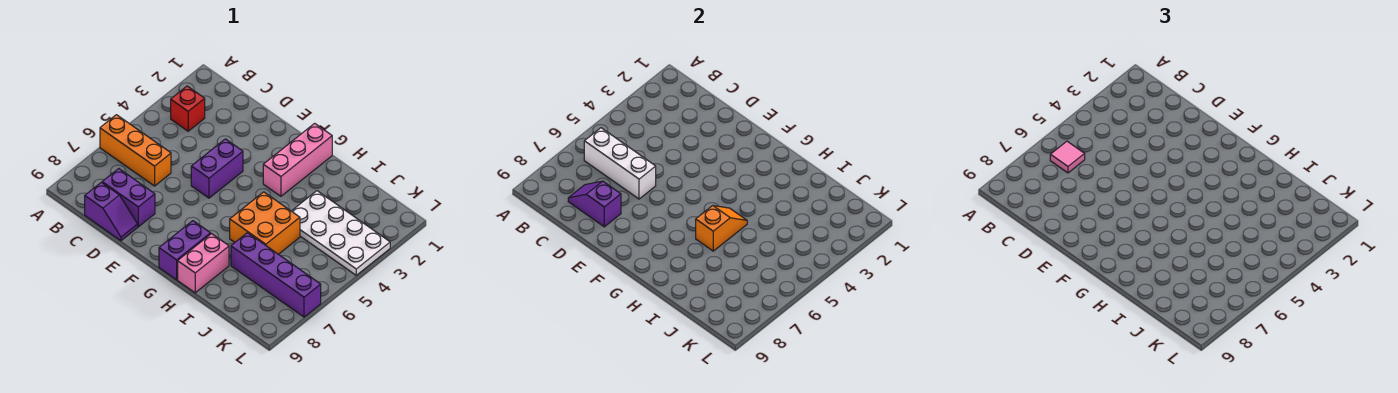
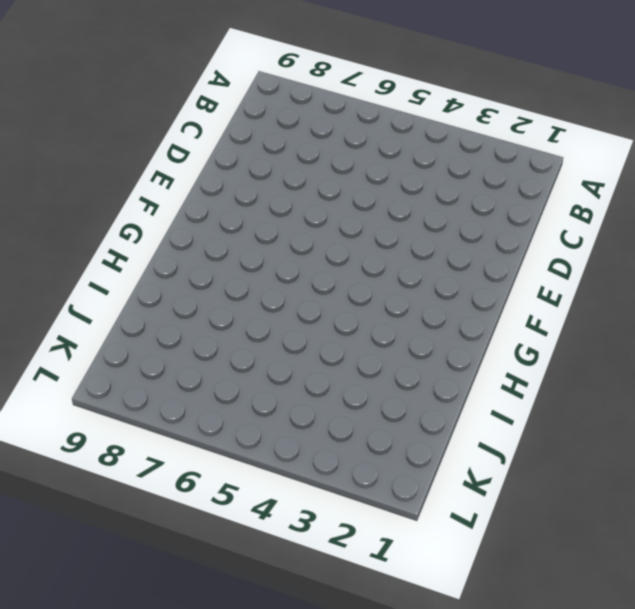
none -> orange 1x3 brick [100,115,171,186]
none -> red 1x1 brick [171,86,205,131]
none -> purple 1x2 brick [102,169,155,227]

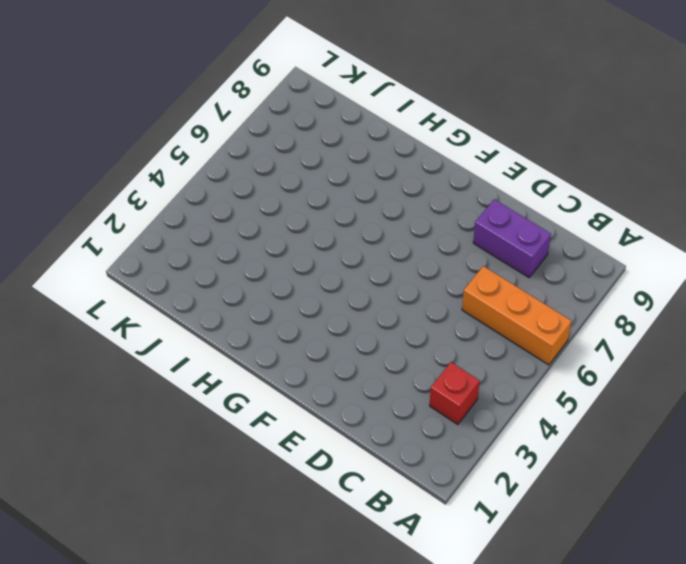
none -> purple 1x2 slope [85,182,138,241]
none -> purple 1x2 brick [191,139,243,198]
none -> pink 1x3 brick [263,123,332,196]

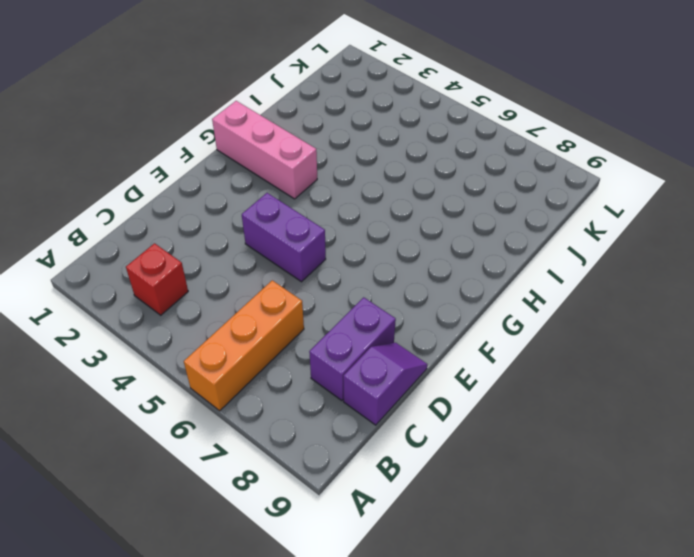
none -> purple 1x2 brick [159,221,211,280]
none -> orange 2x2 brick [230,192,300,254]
none -> pink 1x2 brick [178,234,229,293]

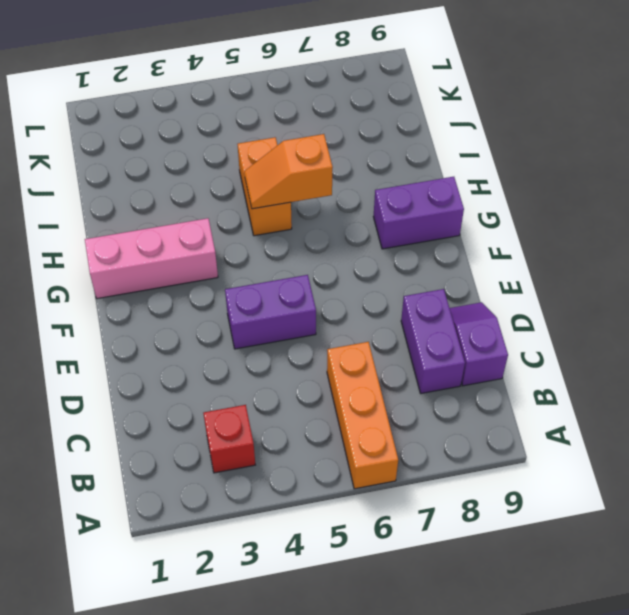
orange 1x2 brick [238,137,292,236] -> orange 2x2 brick [230,192,300,254]
none -> pink 1x2 brick [178,234,229,293]
none -> white 2x4 plate [292,191,390,275]
none -> purple 1x4 brick [231,233,321,317]

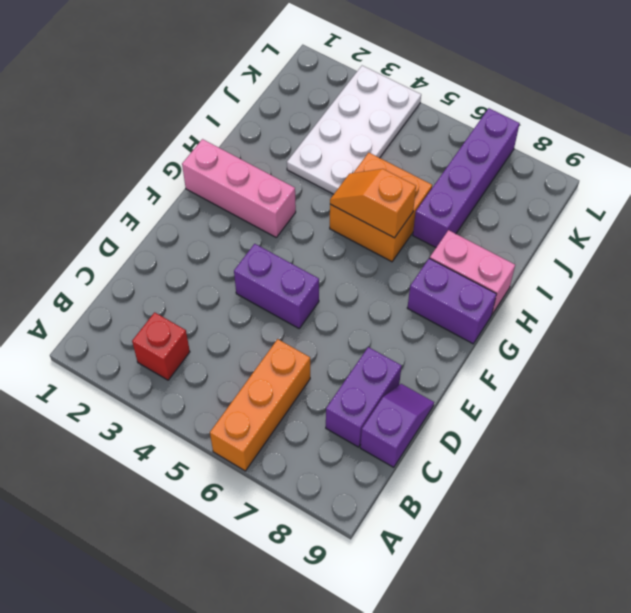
none -> white 1x3 brick [584,128,656,199]
none -> purple 1x2 slope [568,181,621,227]
none -> pink 1x1 tile [1050,141,1085,173]

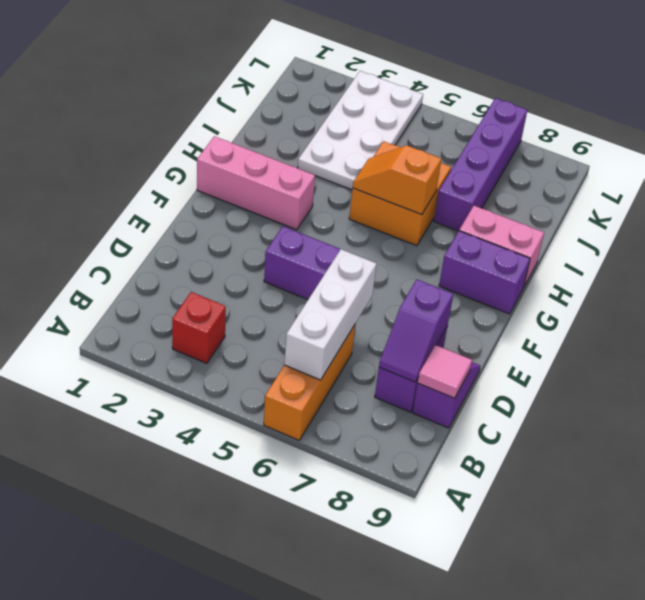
pink 1x1 tile [418,345,472,398] -> pink 1x1 tile moved to [1050,141,1085,173]

